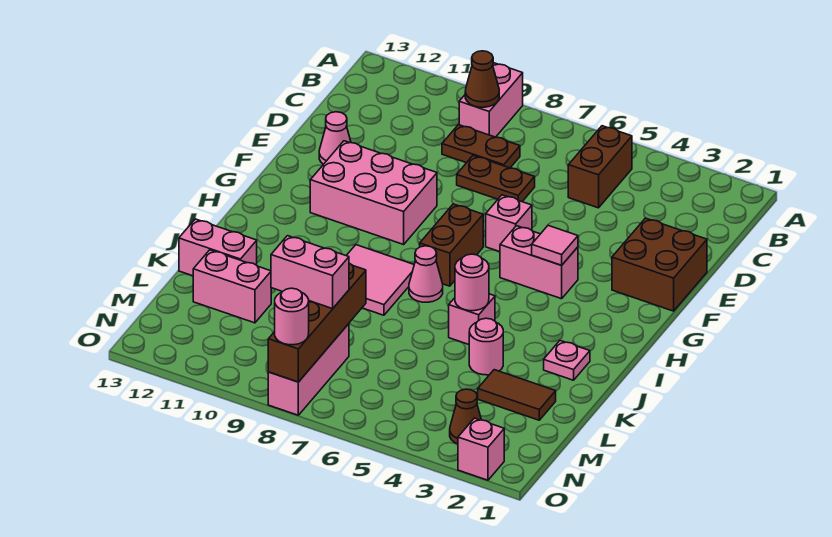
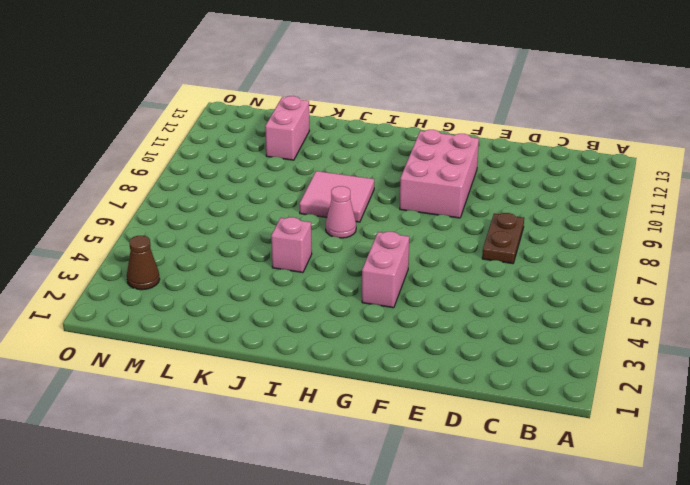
none -> pink 1x2 brick [459,63,523,137]
none -> brown 1x2 brick [568,126,632,208]
none -> brown 1x2 plate [442,125,520,168]

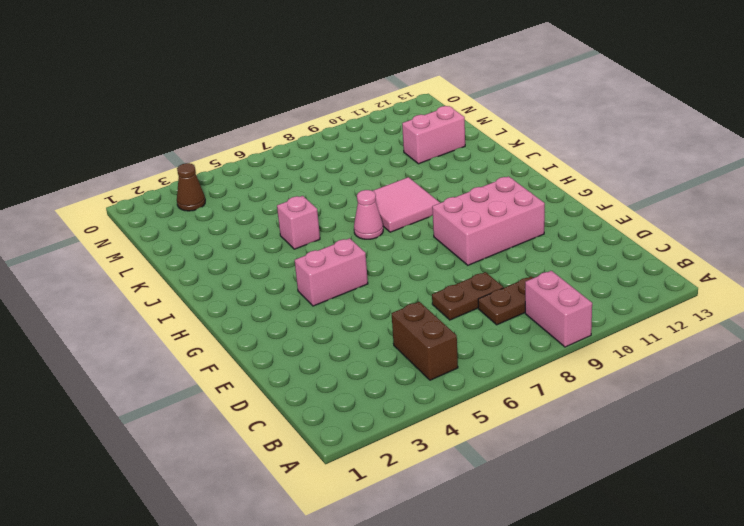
none -> brown 2x2 brick [612,218,707,311]
none -> pink 1x1 cone [319,112,351,164]
none -> pink 1x1 brick [486,195,532,252]

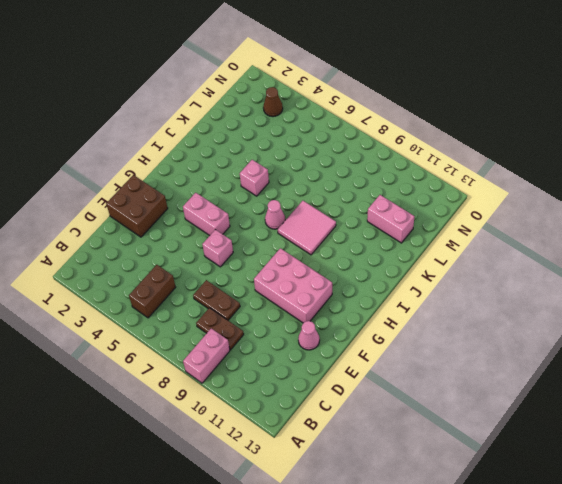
none -> brown 1x2 brick [420,204,483,286]
none -> pink 1x1 plate [544,341,590,380]
none -> pink 1x1 round brick [469,318,503,375]

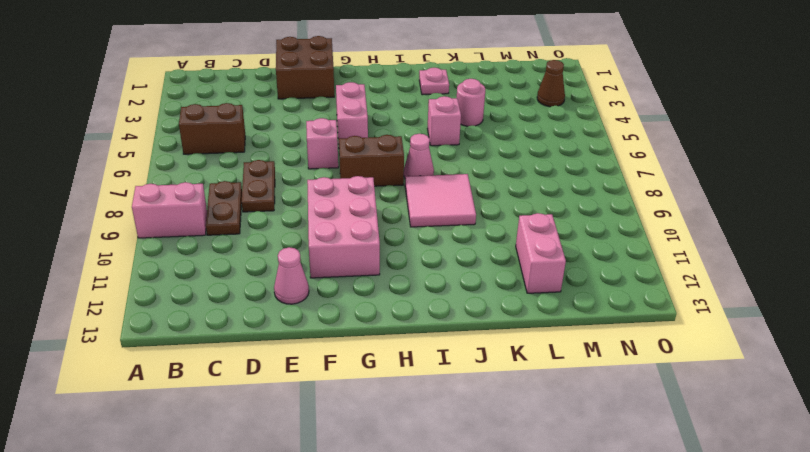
none -> pink 1x2 brick [179,219,257,276]
none -> brown 1x2 tile [478,370,556,420]
none -> pink 1x3 brick [268,324,349,415]

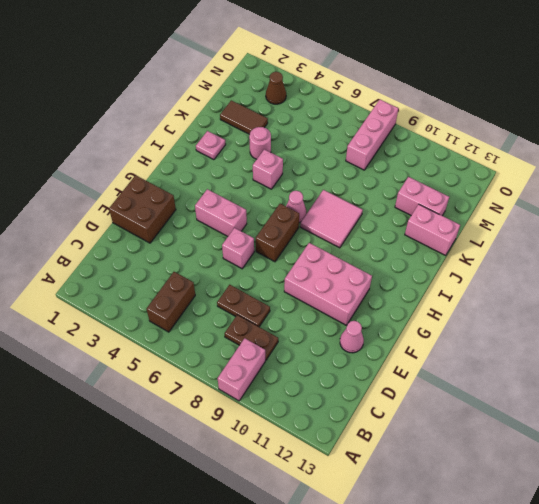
none -> pink 1x1 brick [458,418,504,480]
none -> brown 1x1 cone [465,51,499,107]
none -> pink 1x1 tile [532,225,578,265]

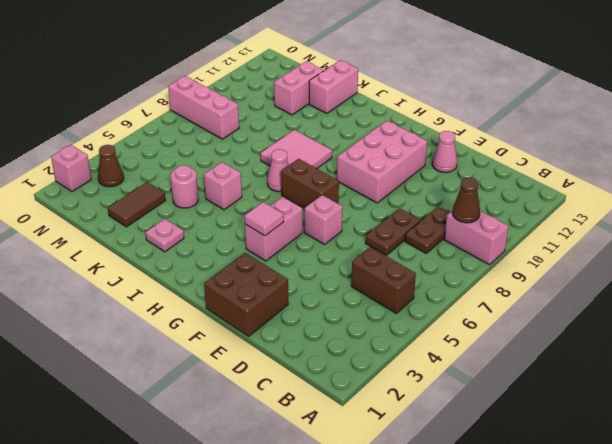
none -> pink 1x1 round brick [455,254,489,311]
none -> brown 1x4 brick [268,263,366,382]
none -> pink 1x2 brick [271,236,349,309]

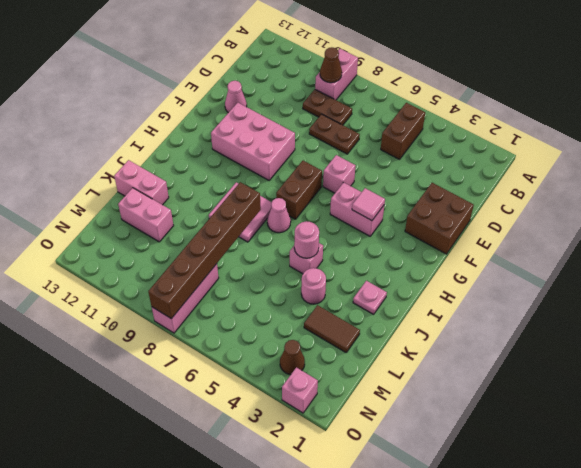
brown 1x6 brick [148,182,261,319] -> brown 1x4 brick [268,263,366,382]
none -> pink 1x2 brick [271,236,349,309]
none -> pink 1x1 round brick [275,288,309,345]

